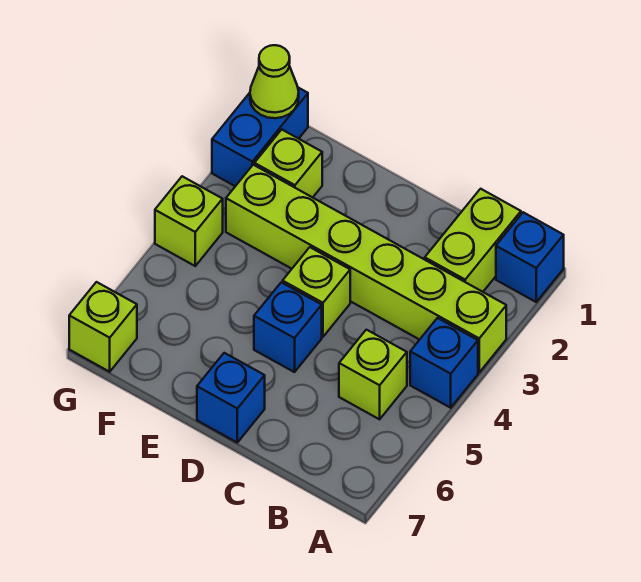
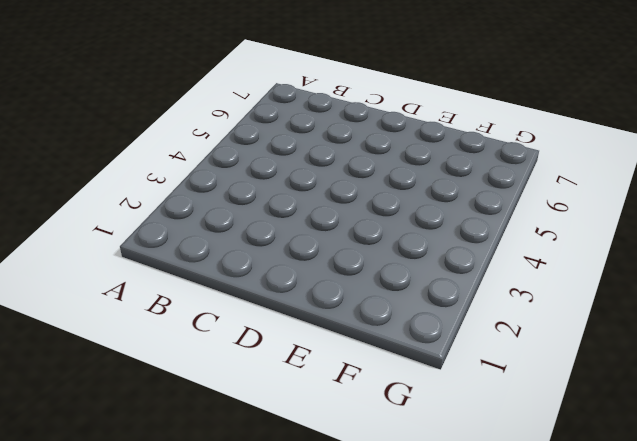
none -> blue 1x1 brick [496,212,564,302]
none -> lime 1x6 brick [226,165,506,372]
none -> blue 1x1 brick [410,318,478,408]

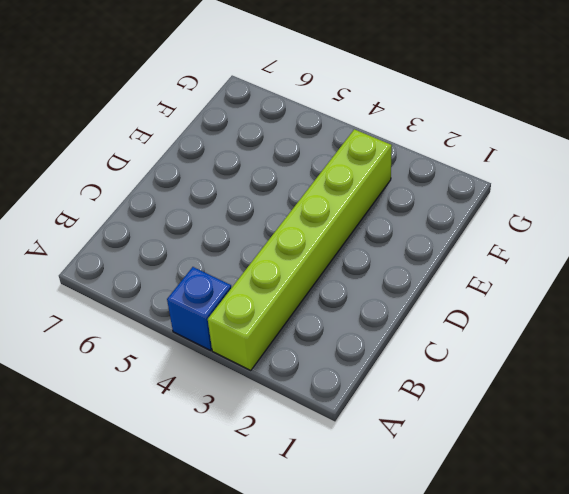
none -> blue 1x1 brick [496,212,564,302]
none -> lime 1x2 brick [425,189,521,292]
none -> lime 1x1 brick [339,330,407,419]

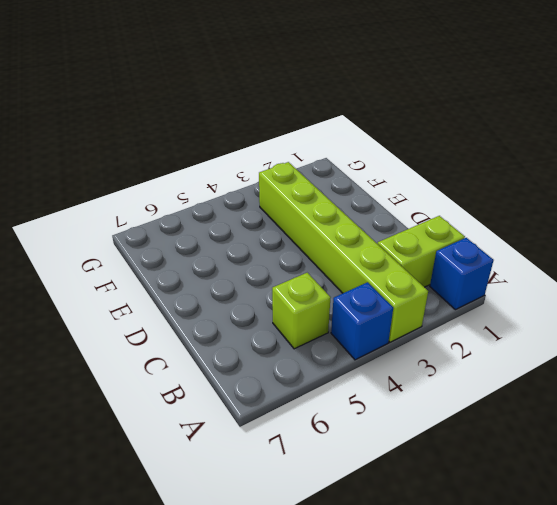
none -> lime 1x1 brick [283,247,350,337]
none -> blue 1x1 brick [254,282,322,372]
none -> blue 1x1 brick [197,353,265,442]

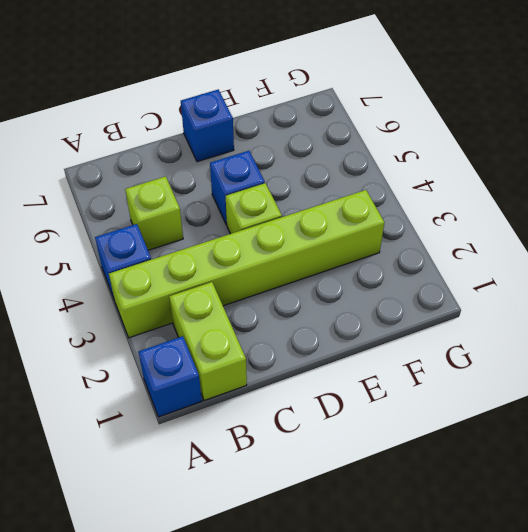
none -> lime 1x1 brick [254,130,322,197]
none -> blue 1x2 brick [212,88,308,186]
none -> lime 1x1 brick [155,176,223,266]

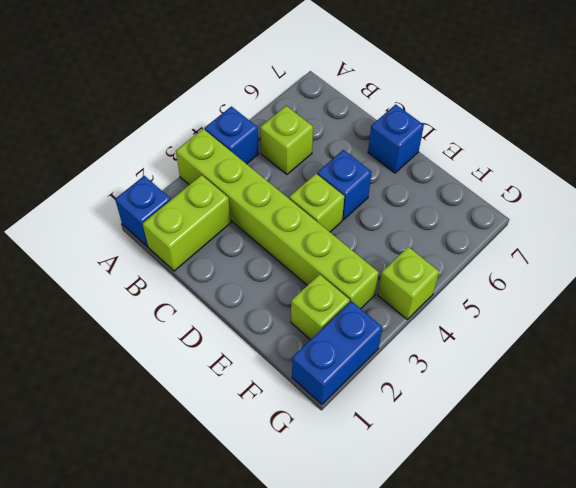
none -> lime 1x1 brick [69,282,137,372]
none -> lime 1x1 cone [250,45,299,118]

